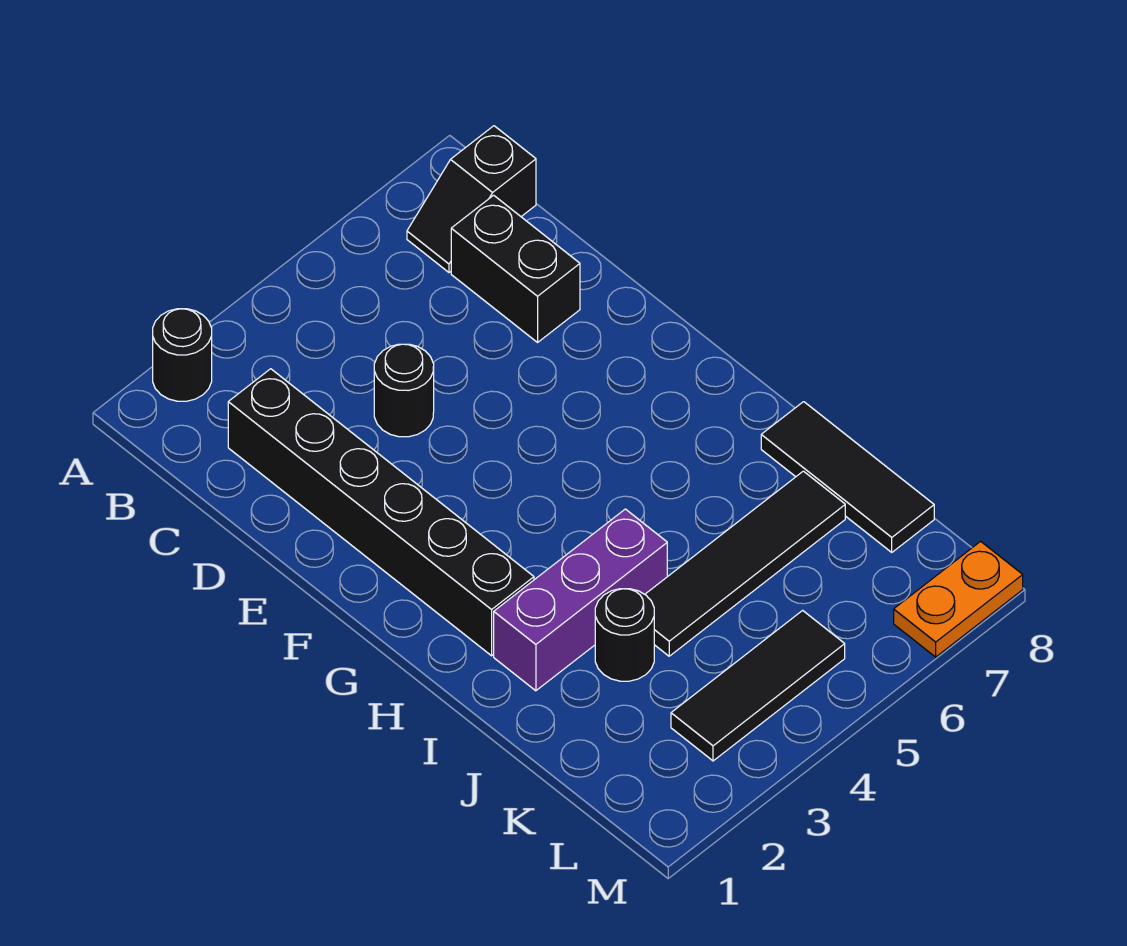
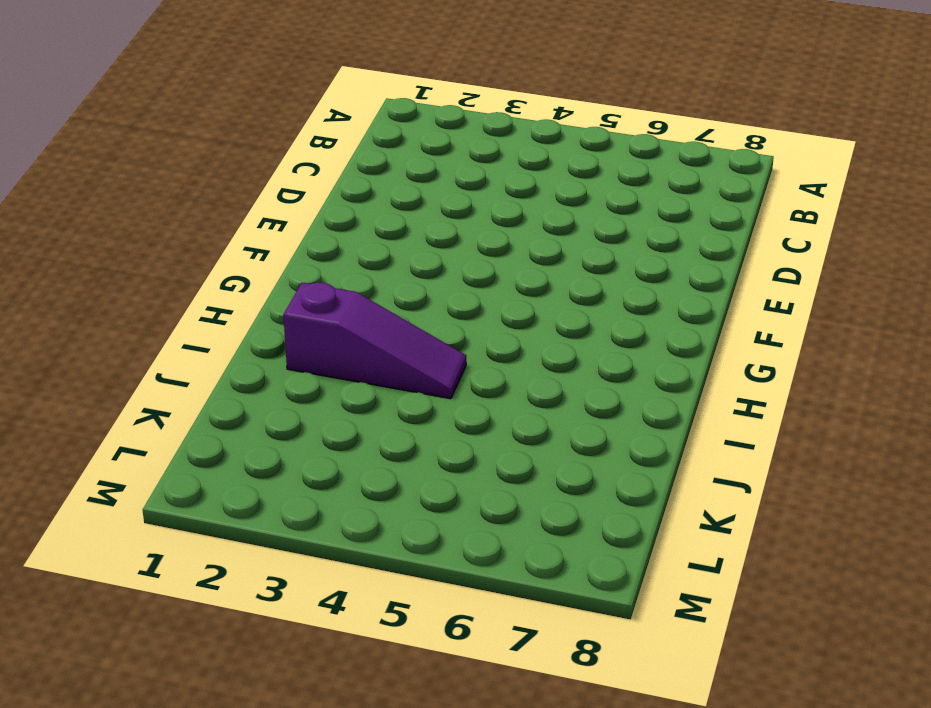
purple 1x3 slope [283,282,466,399] -> purple 1x3 brick [494,509,667,691]
none -> black 1x1 round brick [153,309,212,401]
none -> black 1x2 slope [407,126,536,272]

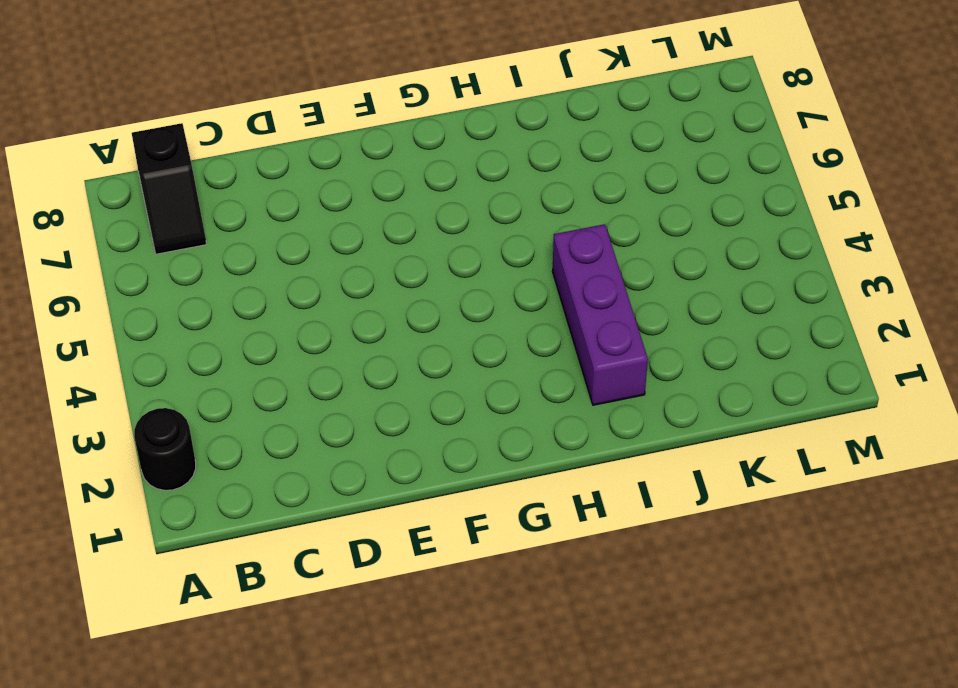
none -> black 1x6 brick [228,369,534,656]
none -> black 1x2 brick [451,195,580,342]

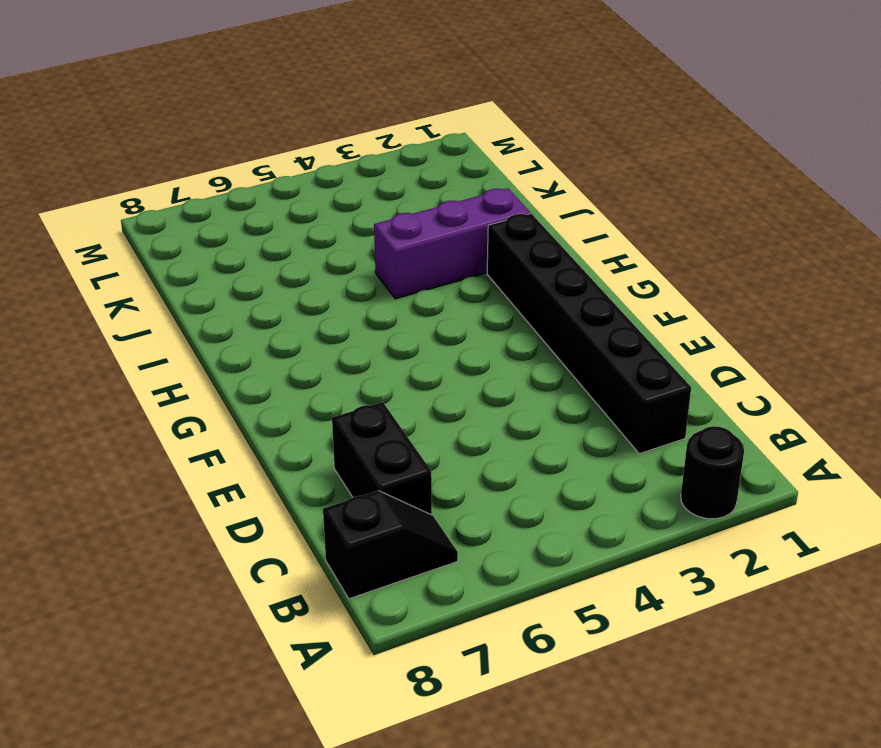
none -> black 1x1 round brick [374,344,434,437]
none -> black 1x3 tile [761,402,934,552]

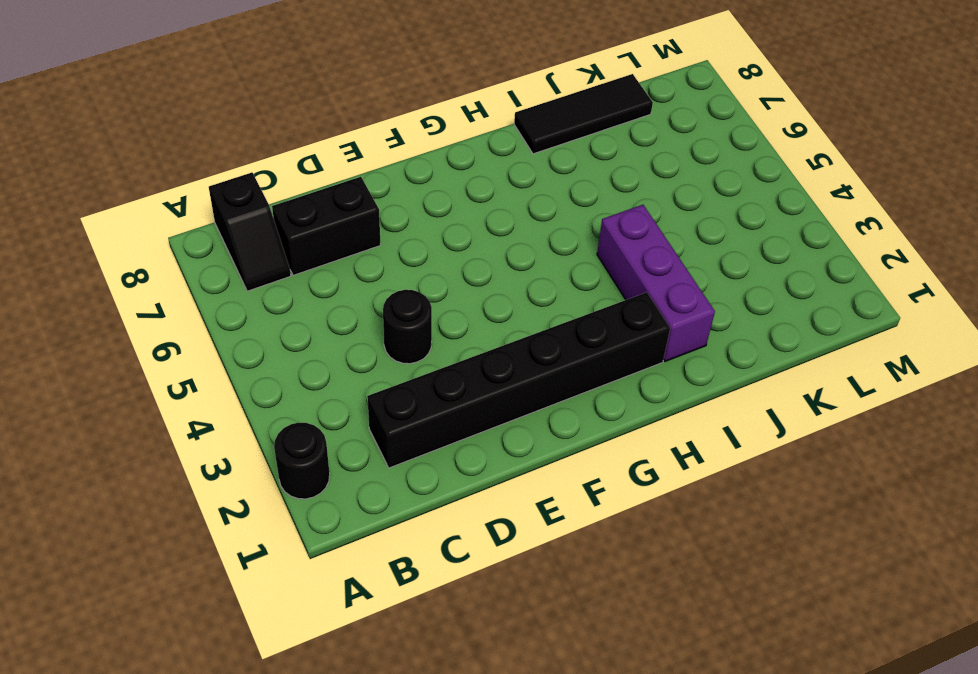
none -> black 1x1 round brick [595,589,654,681]
none -> black 1x4 tile [645,471,845,656]

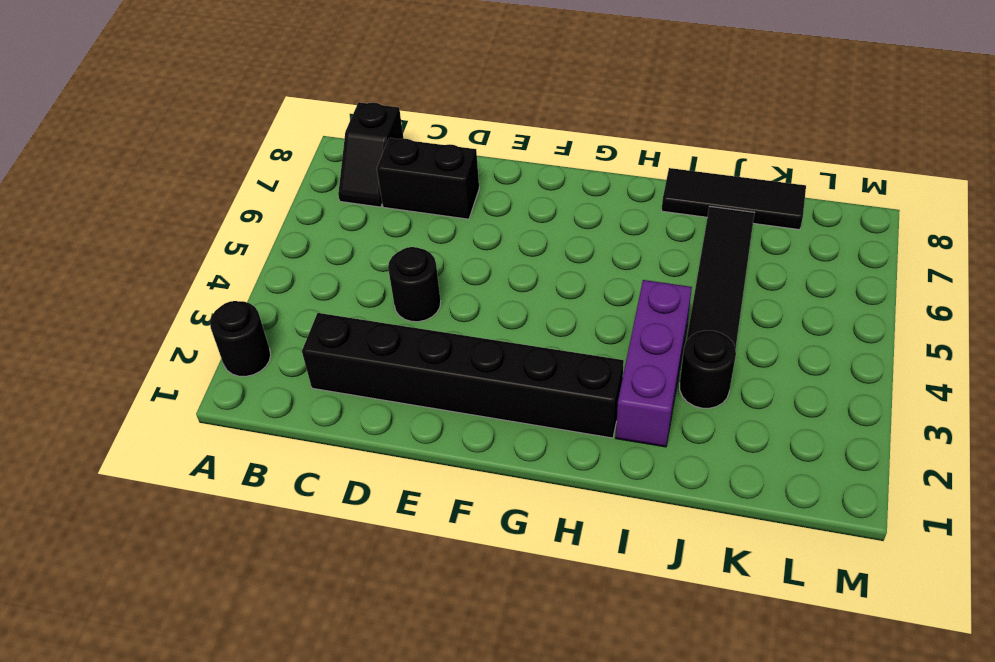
none -> black 1x3 tile [671,610,845,761]
none -> orange 1x2 plate [894,541,1023,657]

